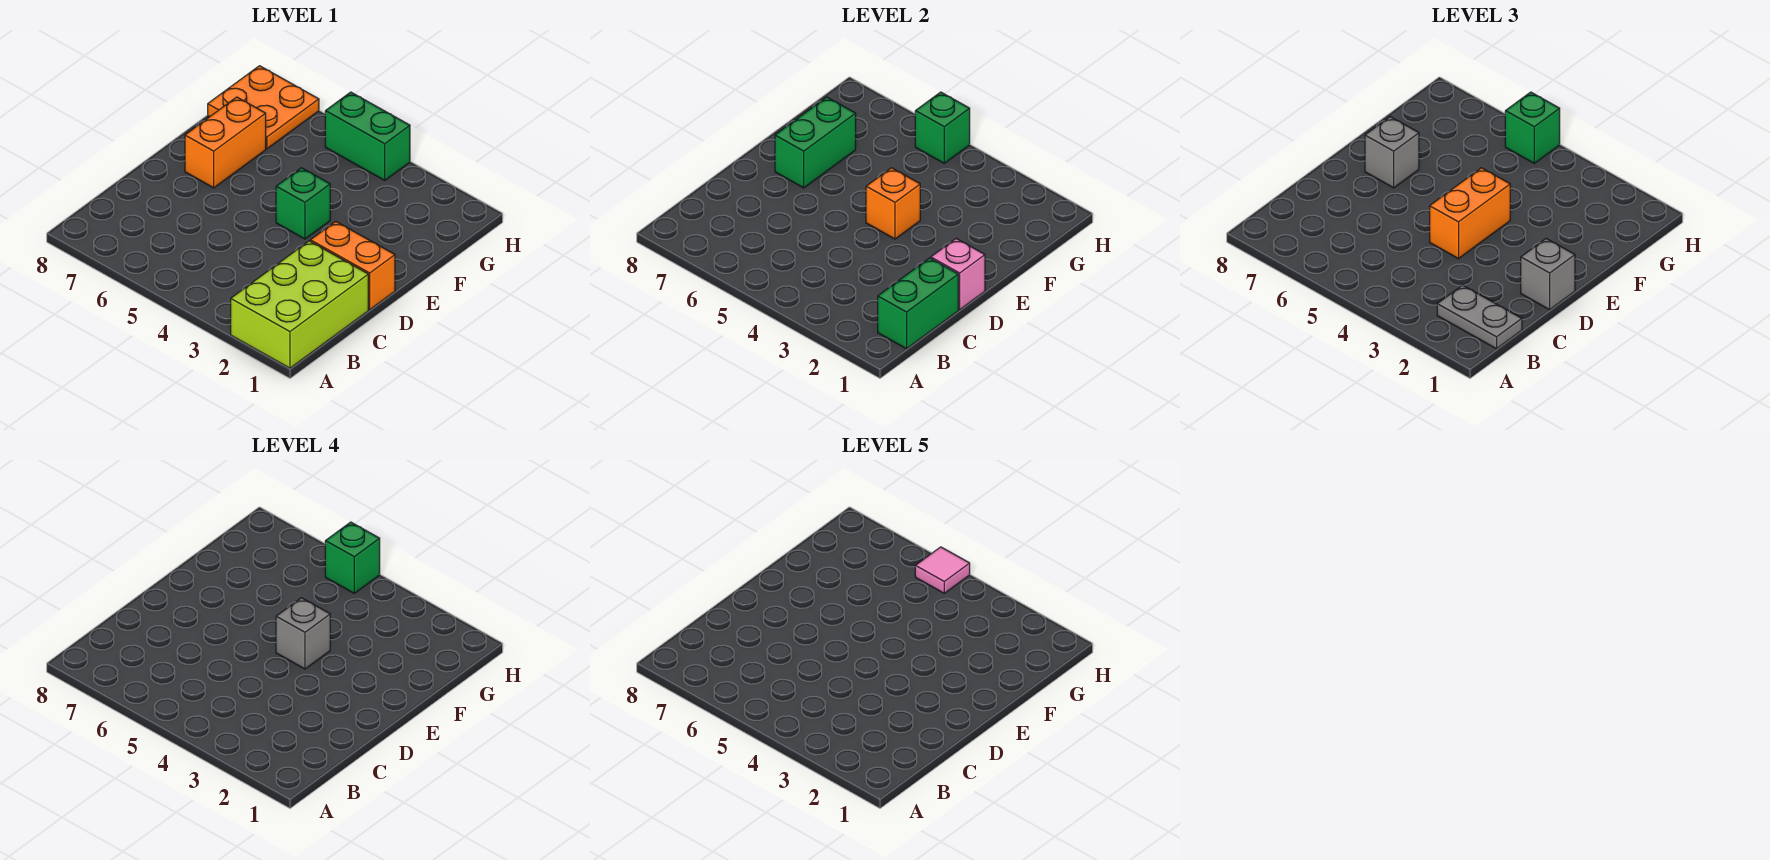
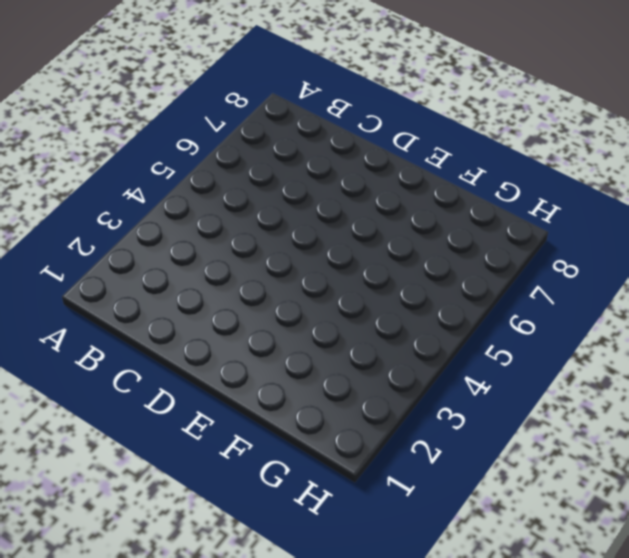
none -> lime 2x3 brick [231,241,368,368]
none -> orange 1x2 brick [310,221,395,310]
none -> green 1x1 brick [276,168,330,239]

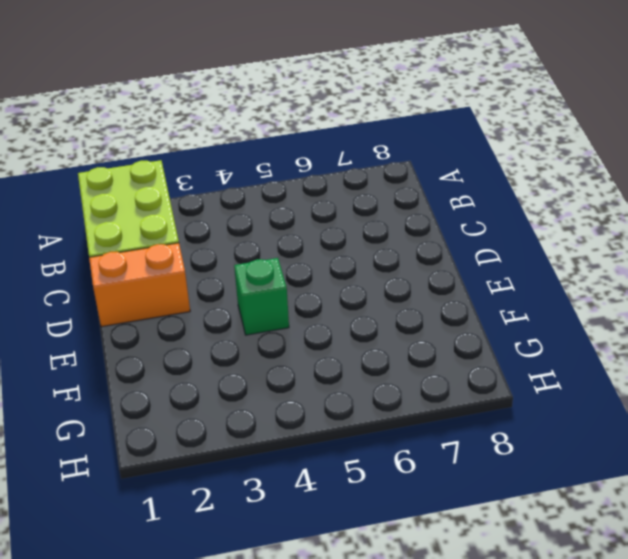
none -> orange 1x2 brick [185,97,266,188]
none -> orange 2x2 plate [208,66,319,149]
none -> green 1x2 brick [325,92,410,180]

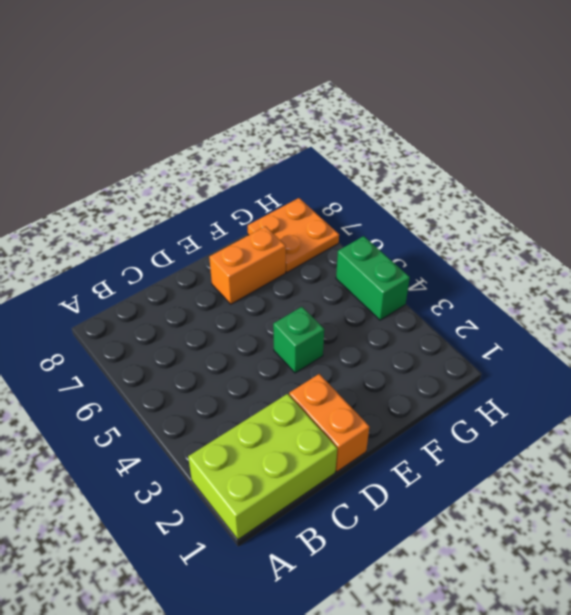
none -> green 1x2 brick [878,258,958,349]
none -> pink 1x1 brick [931,239,985,310]
none -> orange 1x1 brick [866,168,920,239]

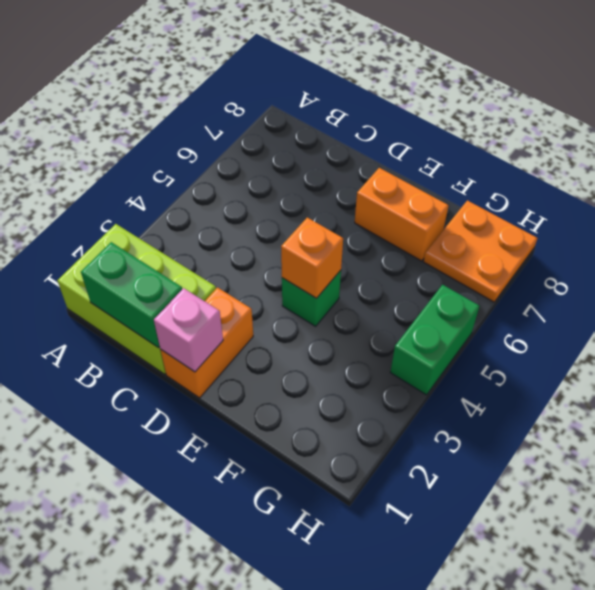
none -> green 1x2 brick [775,97,856,188]
none -> green 1x1 brick [915,92,970,163]
none -> grey 1x2 plate [1437,285,1522,349]

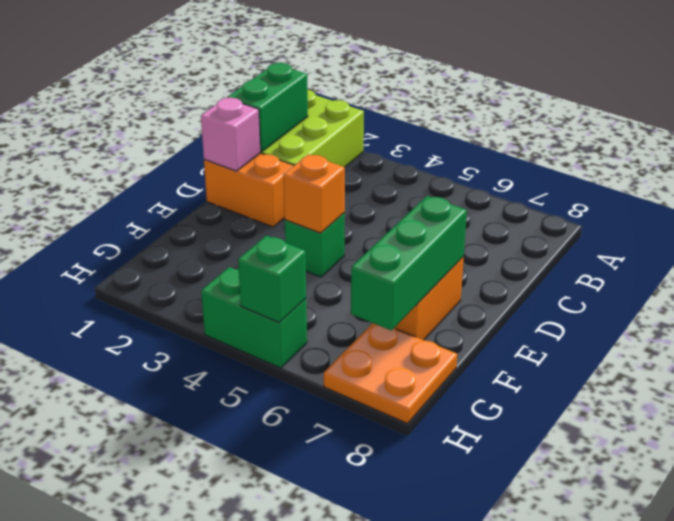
green 1x3 brick [351,196,467,330] -> green 1x2 brick [775,97,856,188]
none -> grey 1x2 plate [1437,285,1522,349]
none -> grey 1x1 brick [1521,239,1575,310]
none -> orange 1x2 brick [1430,168,1510,259]

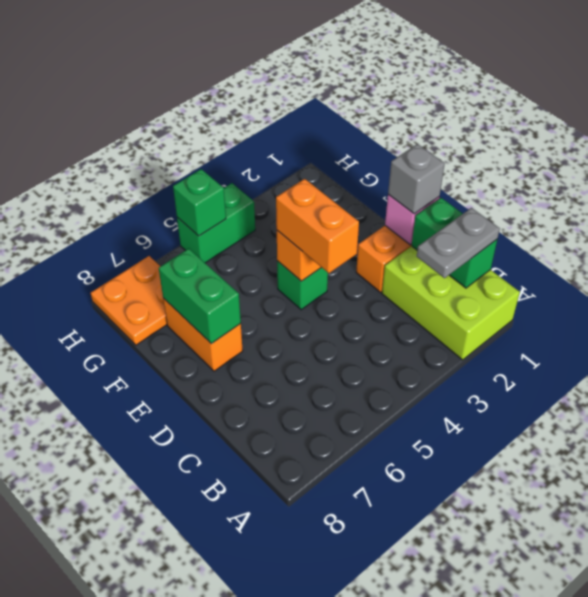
none -> grey 1x1 brick [1365,117,1419,188]
none -> green 1x1 brick [1505,92,1560,163]
none -> grey 1x1 brick [276,598,330,669]

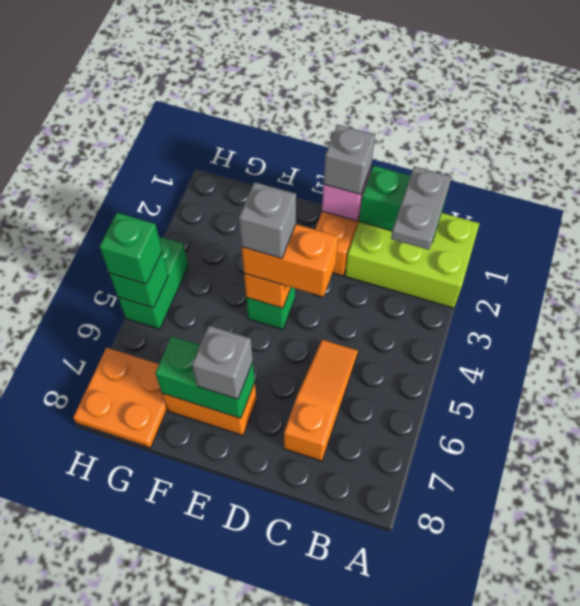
orange 1x3 slope [284,340,358,461] -> none
none -> green 1x1 brick [325,522,380,593]
none -> pink 1x1 tile [915,547,970,593]

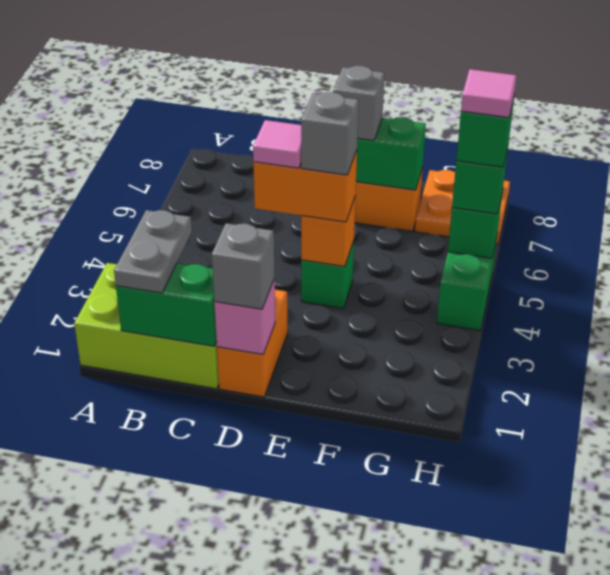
pink 1x1 tile [253,120,301,168] -> none

